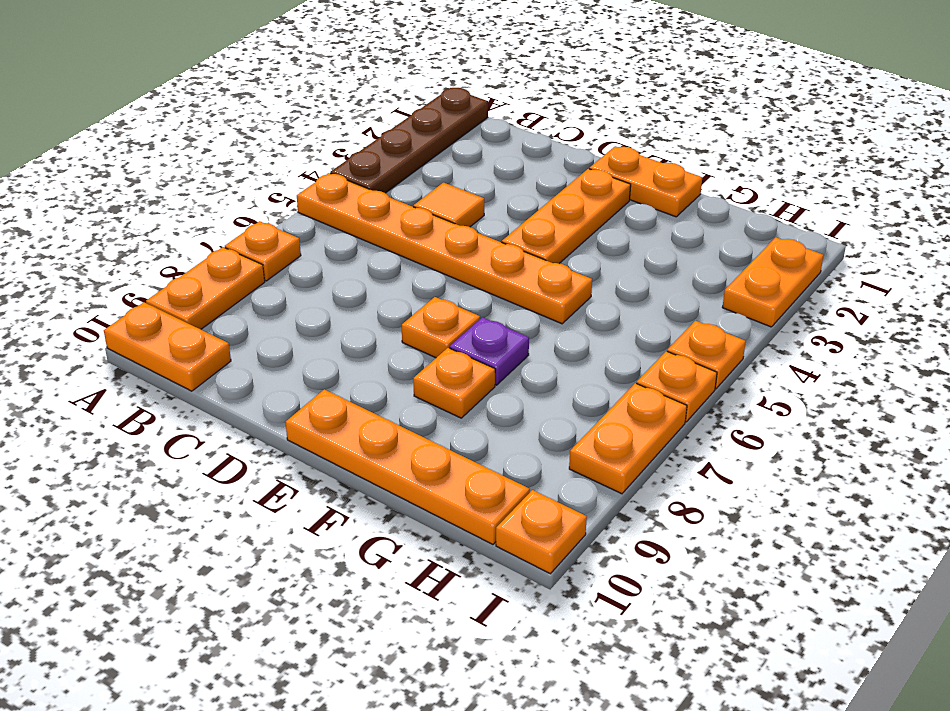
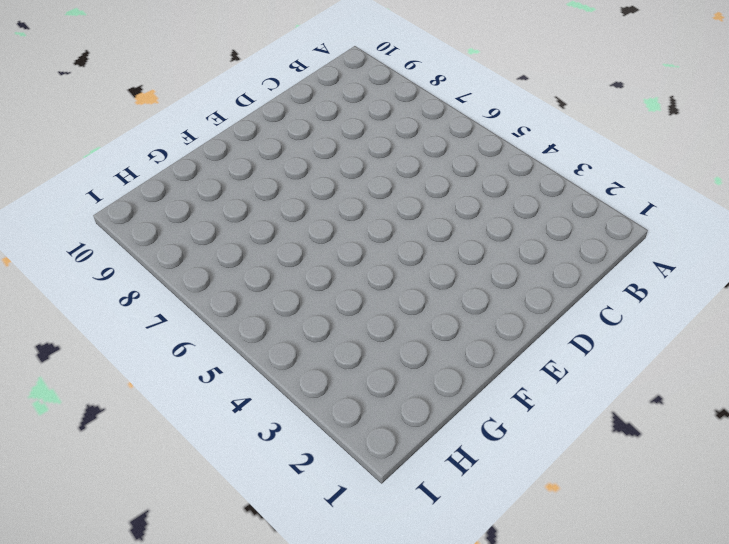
none -> brown 1x4 plate [330,88,488,193]
none -> orange 1x6 plate [297,173,592,324]
none -> orange 1x1 plate [225,221,301,281]

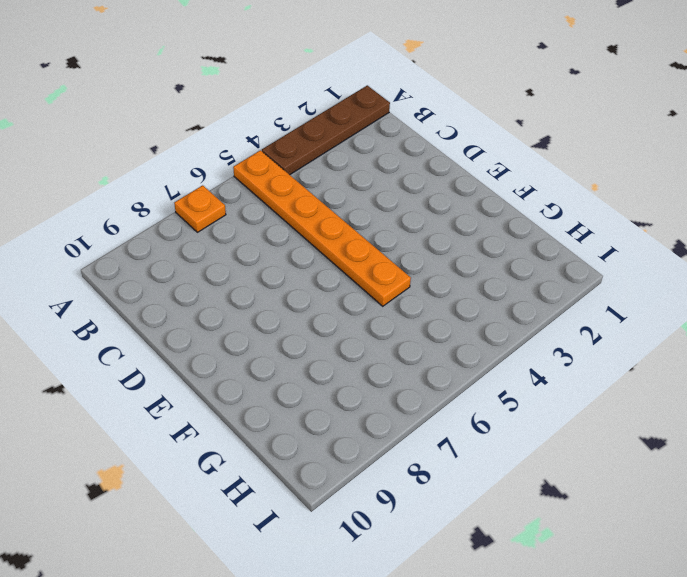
none -> orange 1x2 plate [146,247,265,329]
none -> orange 1x2 plate [104,302,231,391]
none -> orange 1x1 tile [413,183,484,227]

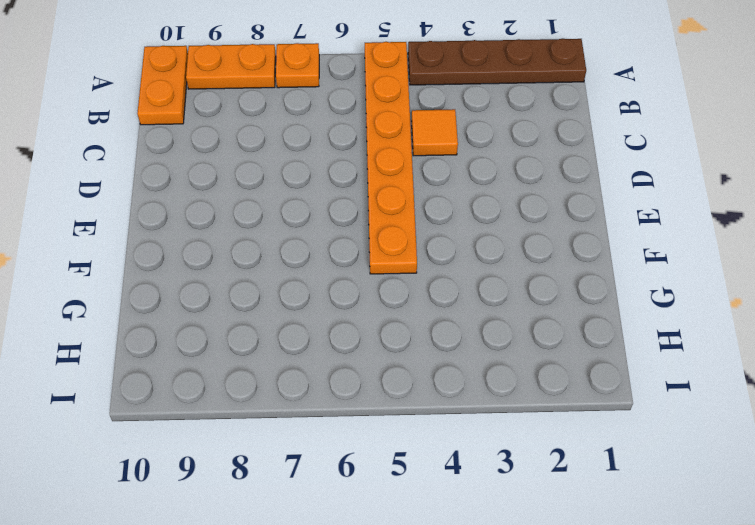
none -> orange 1x2 plate [589,146,702,217]
none -> orange 1x3 plate [502,169,631,263]
none -> orange 1x1 plate [402,297,480,358]

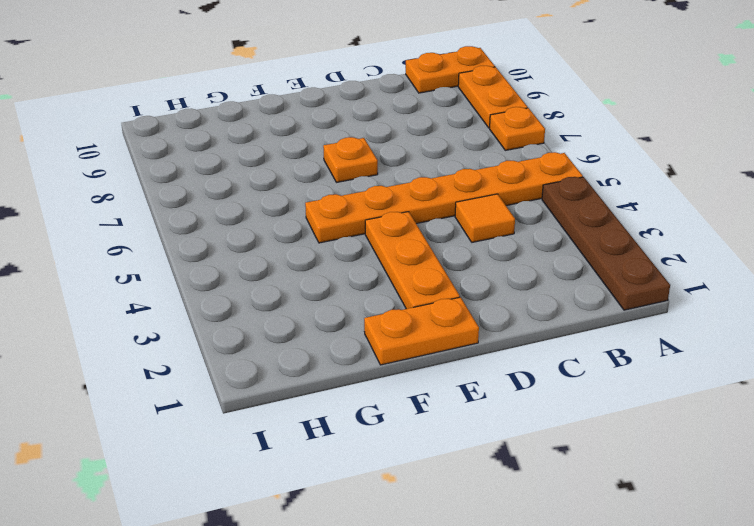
none -> orange 1x4 plate [286,389,530,544]
none -> purple 1x1 plate [450,317,529,385]
none -> orange 1x1 plate [413,348,495,418]

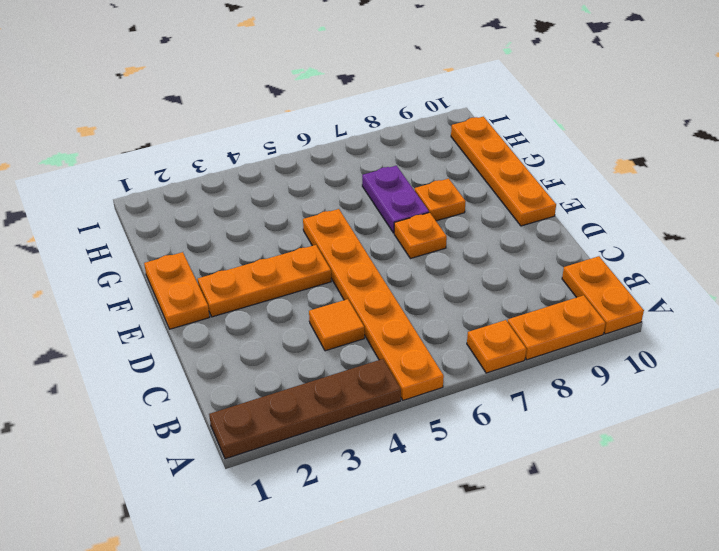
purple 1x2 plate [362,166,429,233] -> purple 1x1 plate [450,317,529,385]
none -> orange 1x2 plate [722,237,824,327]
none -> orange 1x1 plate [667,321,746,389]
none -> orange 1x1 plate [636,351,717,422]

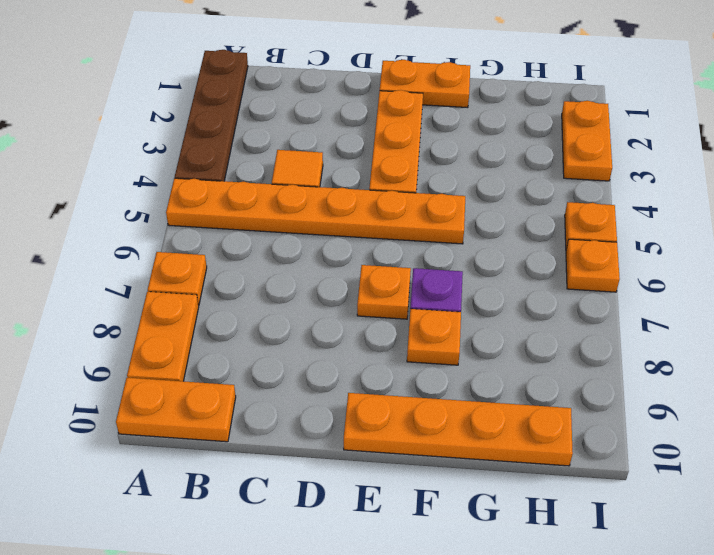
none -> orange 1x2 plate [569,383,687,494]
none -> orange 1x1 plate [496,490,587,574]

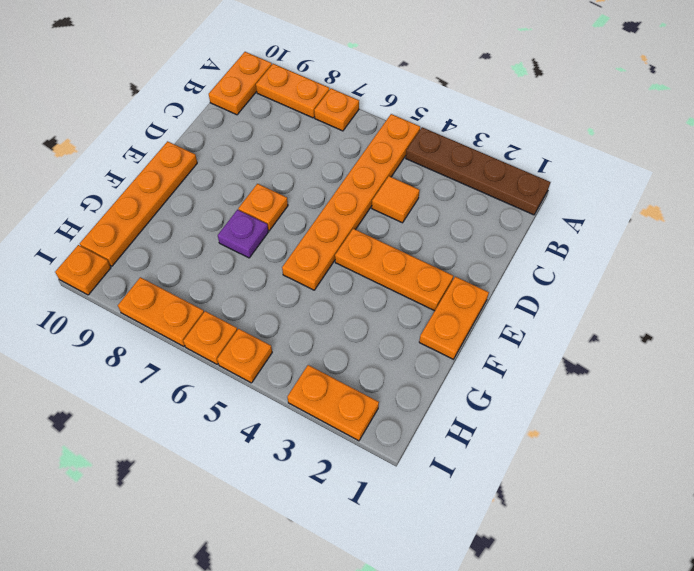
none -> orange 1x1 plate [413,348,495,418]

